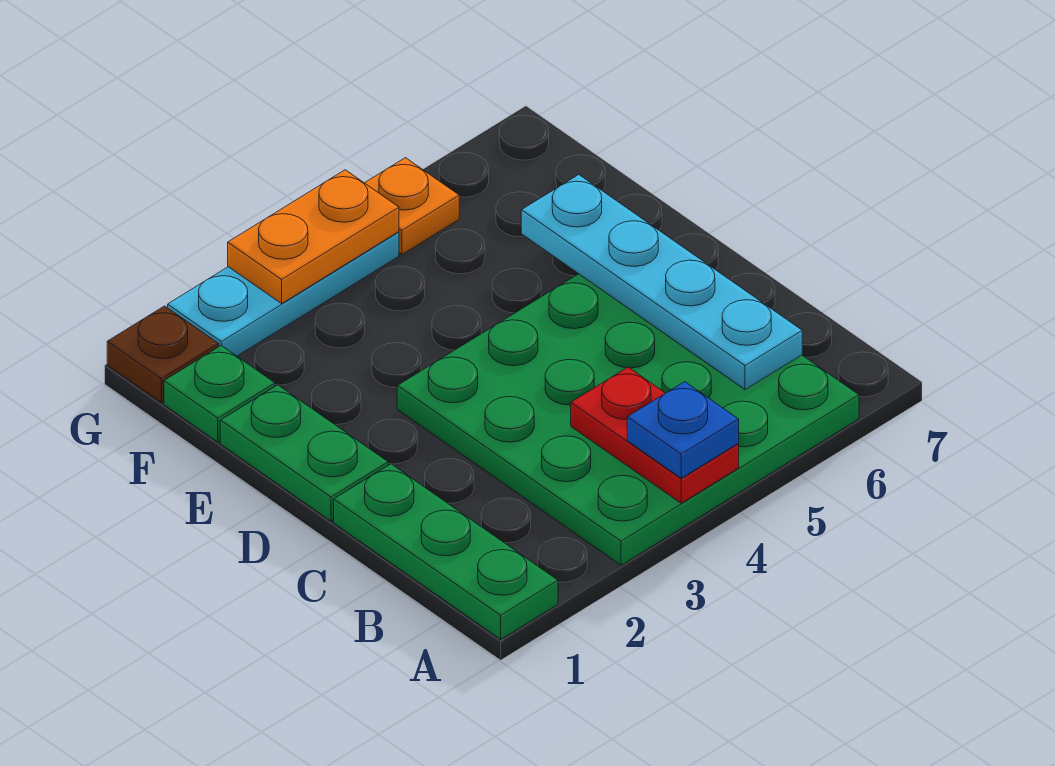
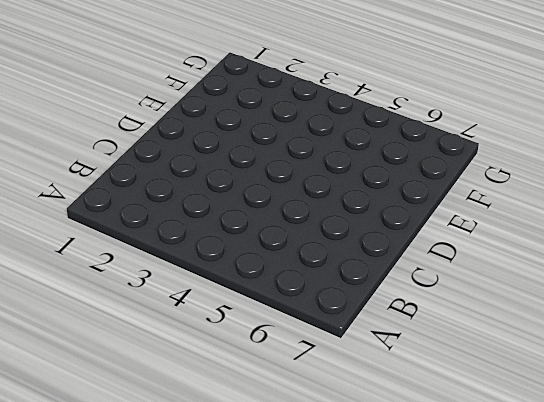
none -> green 1x3 plate [334,464,558,639]
none -> green 4x4 plate [397,274,859,565]

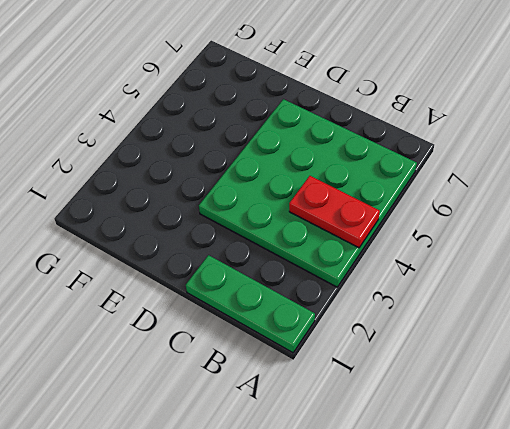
none -> green 1x2 plate [220,385,388,521]
none -> green 1x1 plate [164,346,275,442]

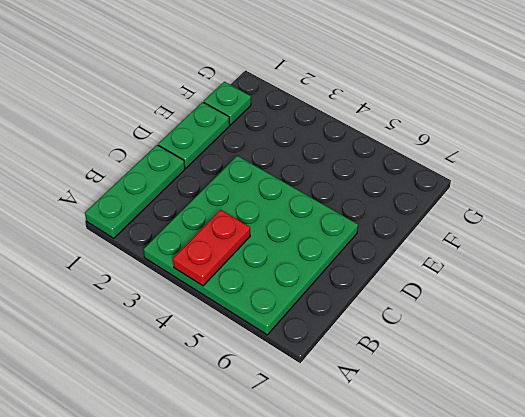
none -> brown 1x1 plate [107,306,219,403]
none -> cyan 1x3 plate [168,232,399,356]

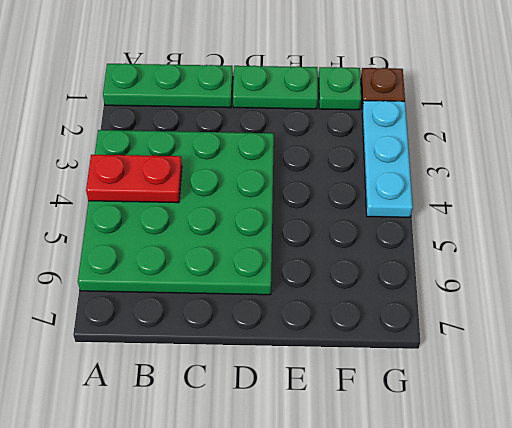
none -> orange 1x1 plate [365,158,459,254]
none -> cyan 1x4 plate [521,175,802,390]

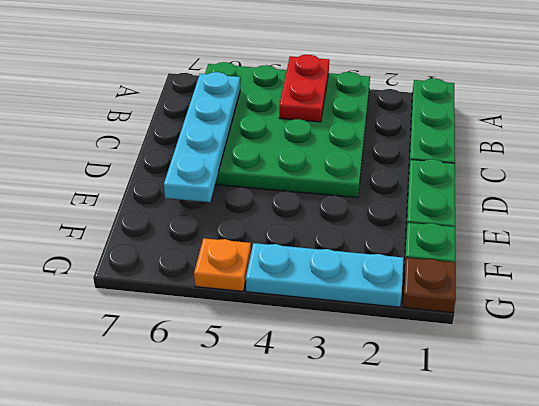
none -> orange 1x2 plate [228,170,399,304]
none -> blue 1x1 plate [627,382,739,478]

